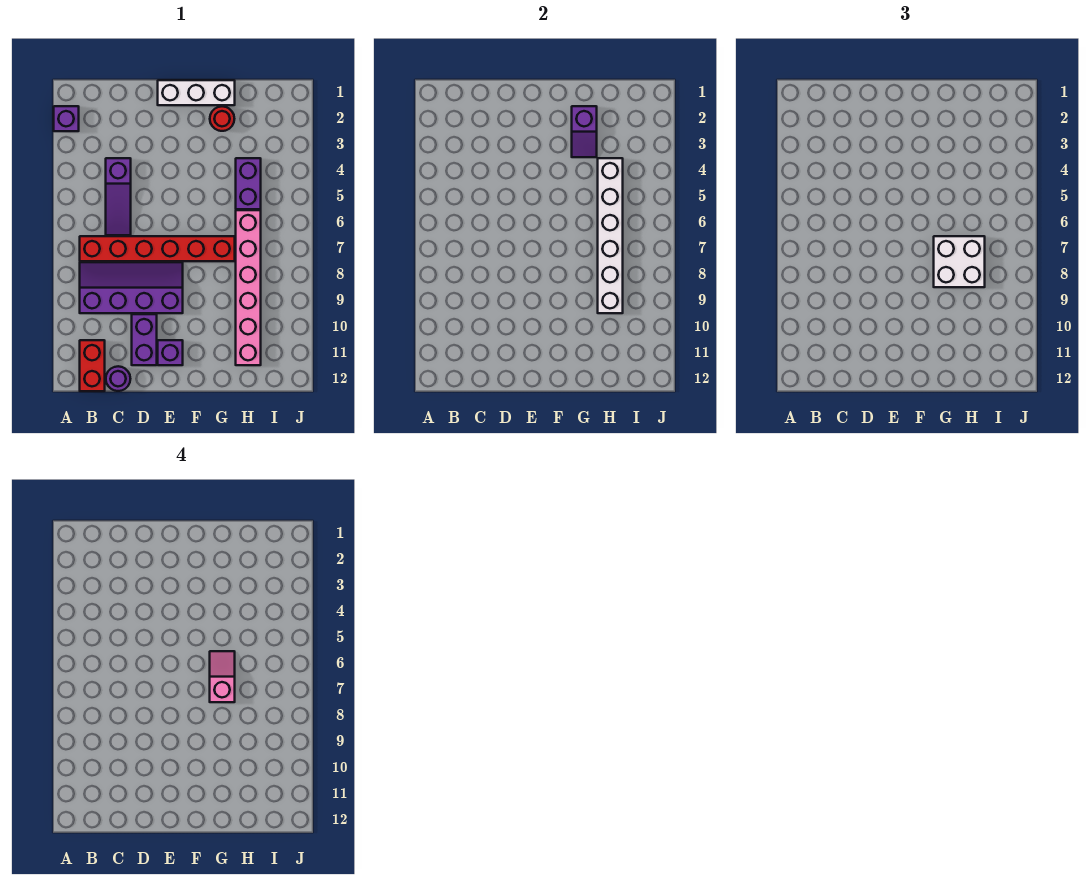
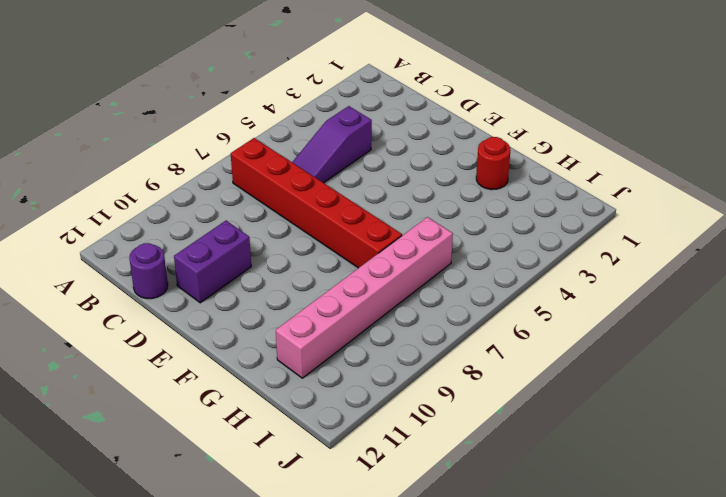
none -> purple 1x1 brick [54,106,79,131]
none -> purple 2x4 slope [80,262,183,313]
none -> red 1x2 brick [80,340,105,391]

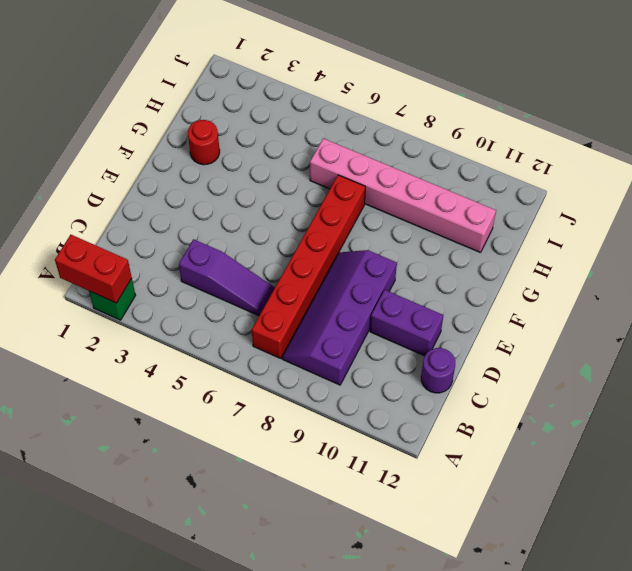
red 1x2 brick [55,235,132,303] -> red 1x2 brick moved to [80,340,105,391]
green 1x1 brick [89,278,136,320] -> purple 1x1 brick [54,106,79,131]
none -> white 1x3 brick [158,80,235,105]
none -> purple 1x1 brick [158,340,183,365]
none -> purple 1x2 brick [236,158,261,209]

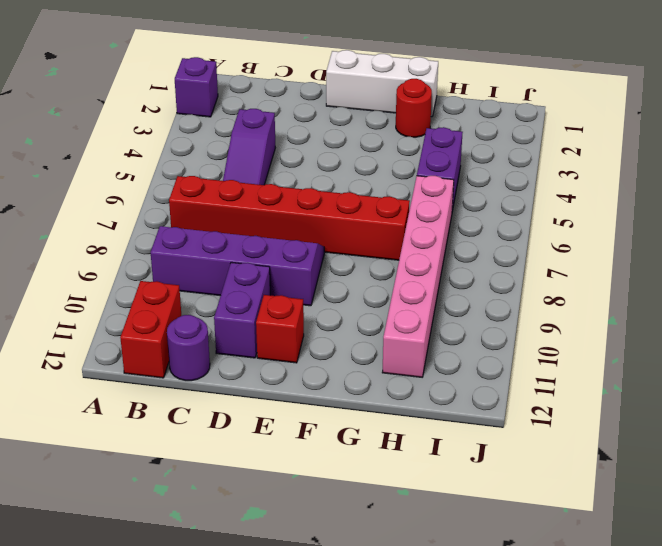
red 1x1 brick [256,295,304,363] -> purple 1x1 brick [158,340,183,365]
none -> purple 1x2 slope [572,106,597,157]
none -> white 1x6 brick [598,158,623,313]
none -> white 2x2 brick [934,236,985,287]

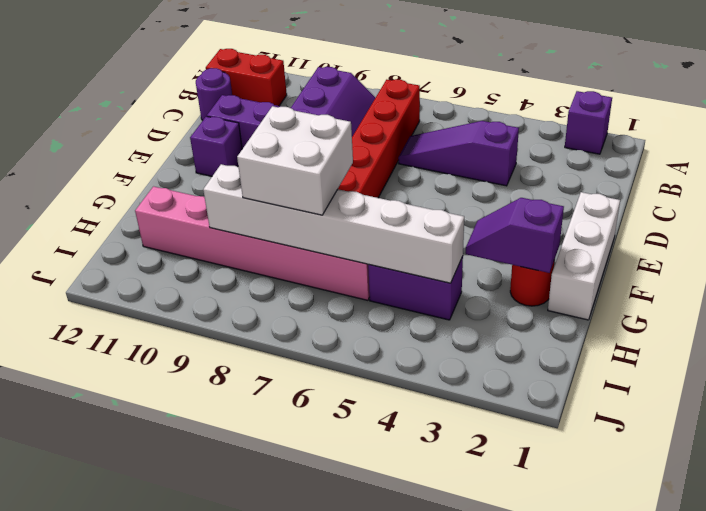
none -> pink 1x2 slope [210,651,235,702]

